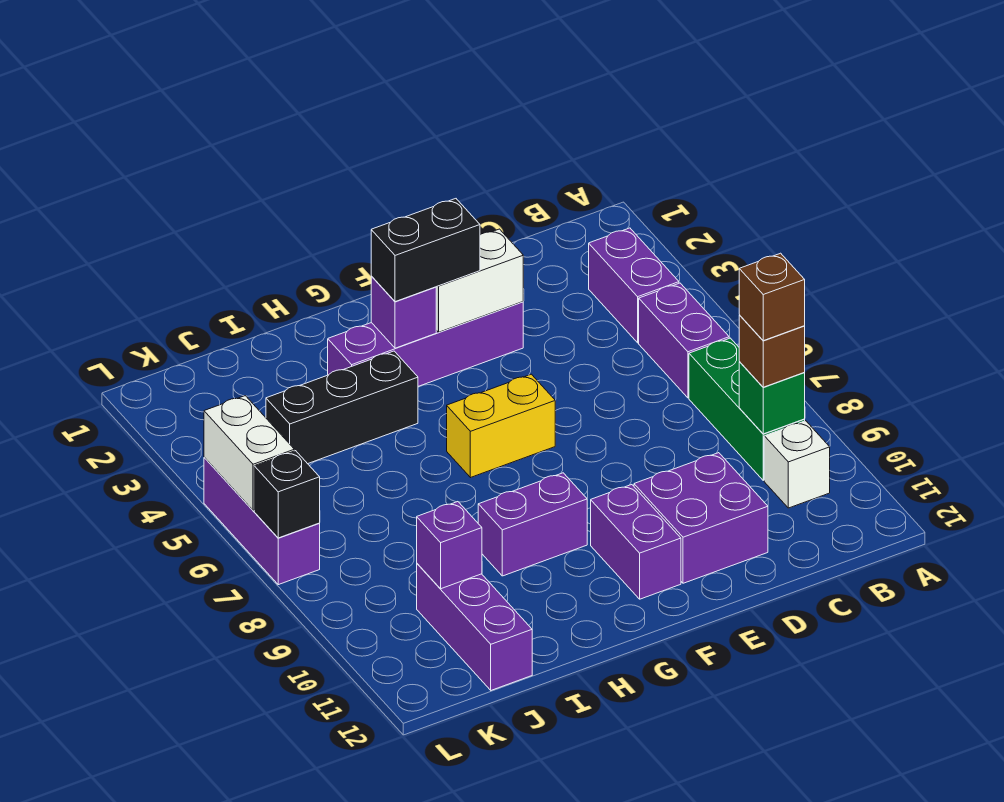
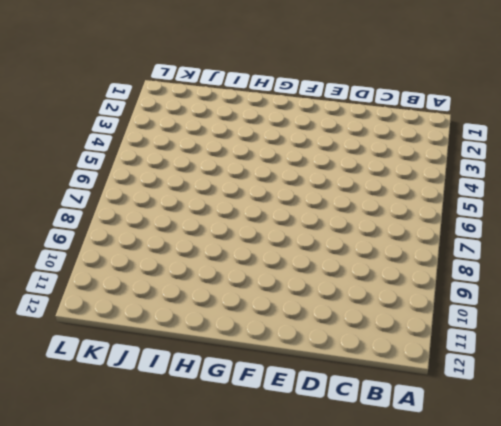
none -> purple 1x2 brick [589,228,679,343]
none -> purple 1x2 brick [639,283,729,398]
none -> green 1x3 brick [689,338,805,480]

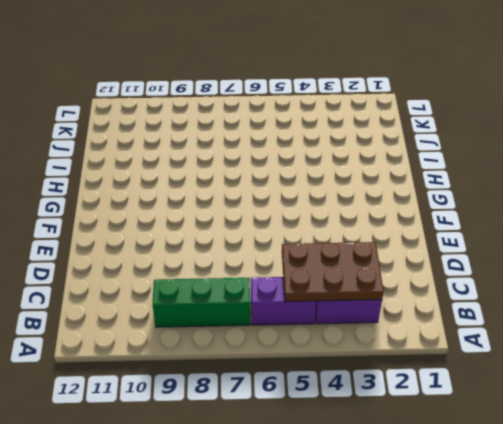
brown 2x3 plate [282,242,384,302] -> none
none -> white 1x1 brick [764,421,830,508]
none -> purple 2x2 brick [634,453,768,583]
none -> purple 1x4 brick [328,302,523,386]

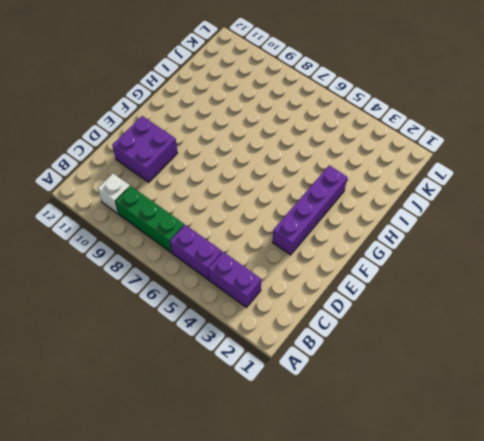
none -> yellow 1x2 brick [447,374,555,478]
none -> purple 1x2 brick [591,485,681,599]
none -> purple 1x2 brick [478,473,587,576]

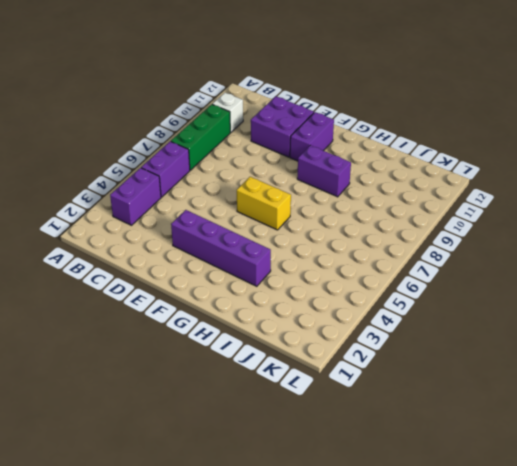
none -> black 1x3 brick [266,351,418,464]
none -> purple 1x3 brick [417,564,532,690]
none -> purple 1x3 brick [204,458,320,585]

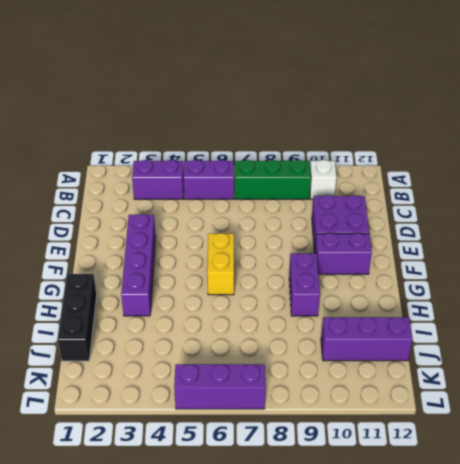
black 1x3 brick [58,274,97,361] -> black 1x3 brick moved to [266,351,418,464]
none -> green 1x1 brick [739,362,805,434]
none -> white 1x2 brick [436,229,523,332]
none -> purple 1x1 brick [371,276,436,348]

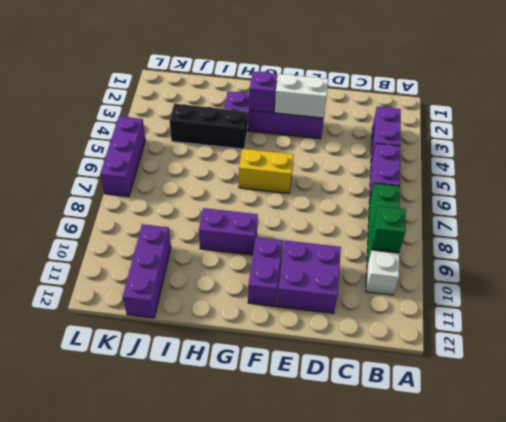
none -> purple 1x1 brick [417,502,482,589]
none -> white 1x2 brick [204,396,294,510]
none -> black 1x1 brick [254,451,320,538]

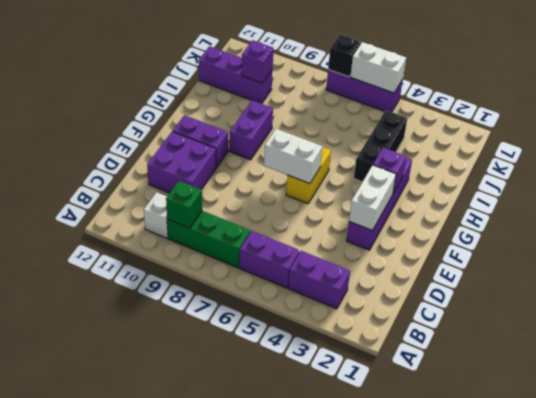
white 1x2 brick [264,129,322,184] -> none
none -> brown 1x1 brick [739,315,805,387]
none -> black 1x2 brick [371,199,480,302]
none -> brown 1x1 brick [739,253,805,341]

